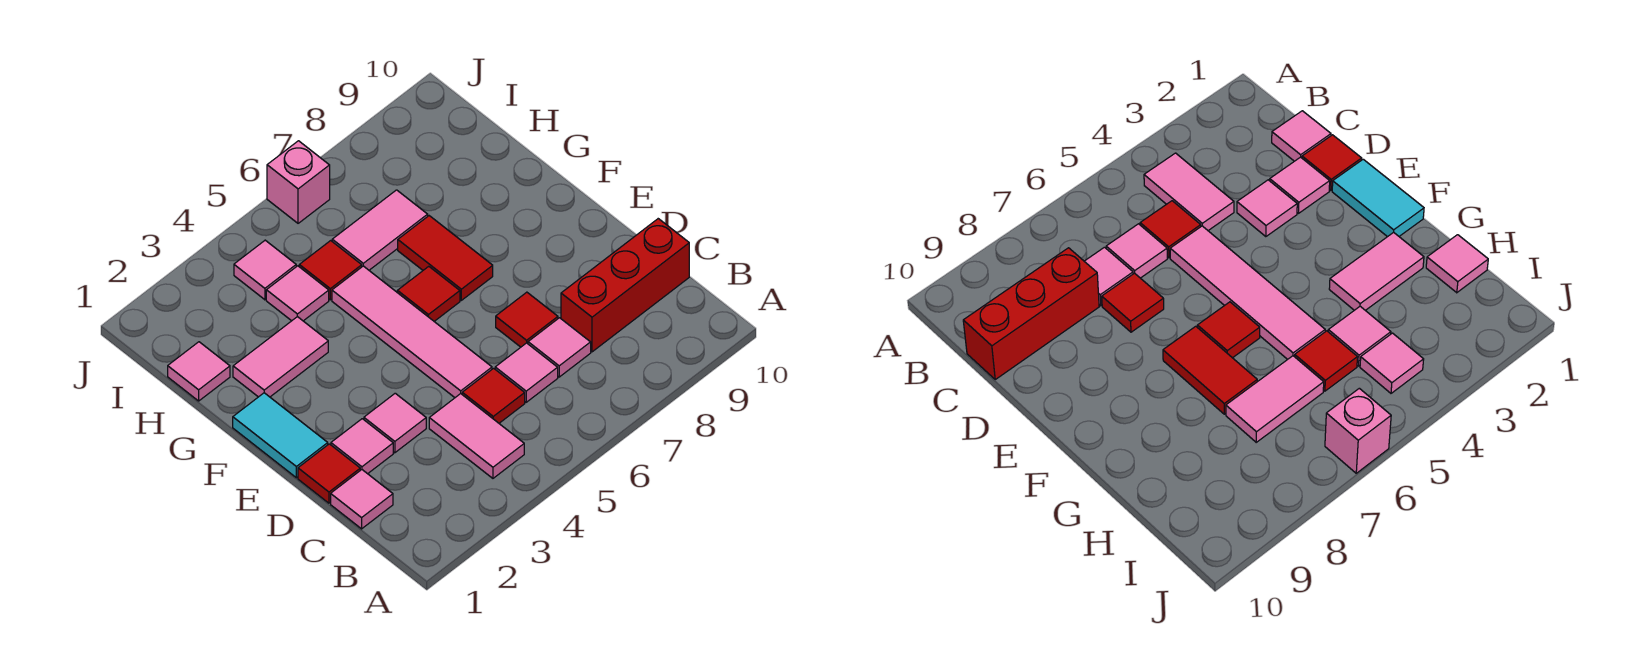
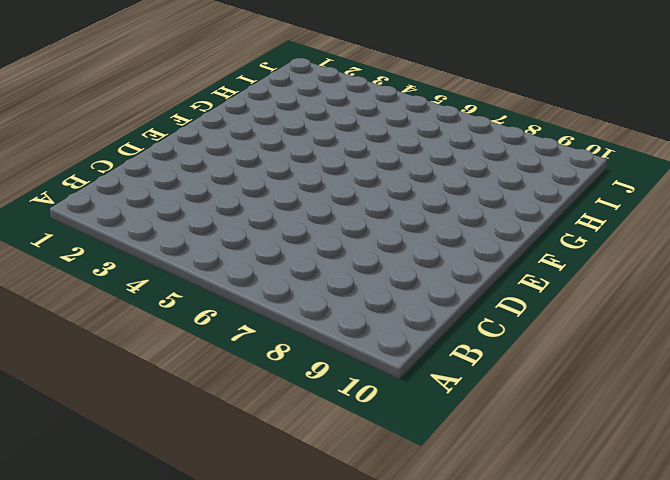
none -> pink 1x2 tile [429,394,524,478]
none -> pink 1x1 tile [331,470,393,529]
none -> red 1x1 tile [462,368,525,423]

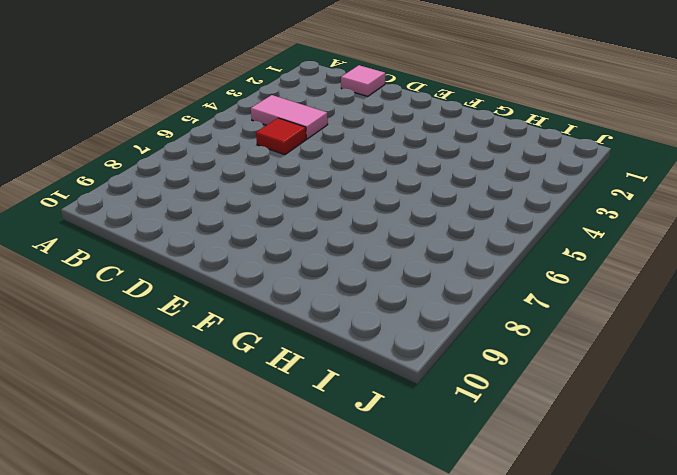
none -> pink 1x1 tile [495,343,558,402]
none -> pink 1x1 tile [528,318,591,377]
none -> red 1x3 brick [561,219,689,352]

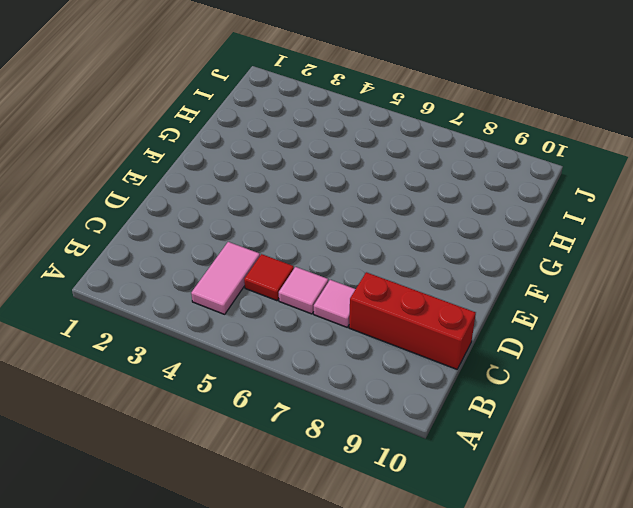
none -> pink 1x1 tile [331,470,393,529]
none -> red 1x1 tile [298,444,360,503]
none -> pink 1x1 tile [331,419,393,474]

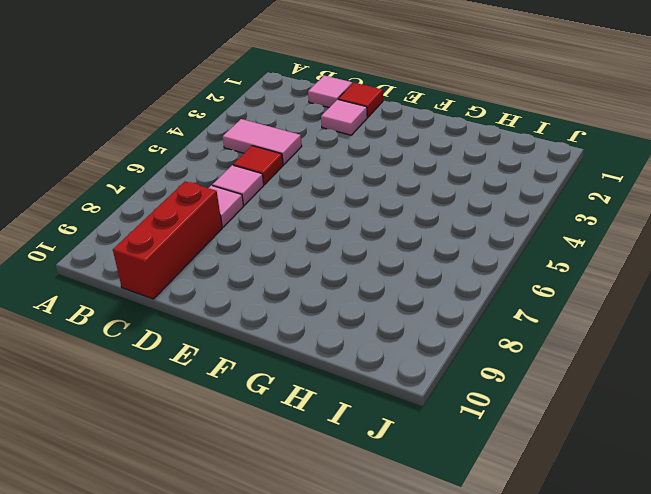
none -> pink 1x1 tile [364,393,426,453]
none -> pink 1x4 tile [332,266,492,397]
none -> red 1x1 tile [496,292,558,347]

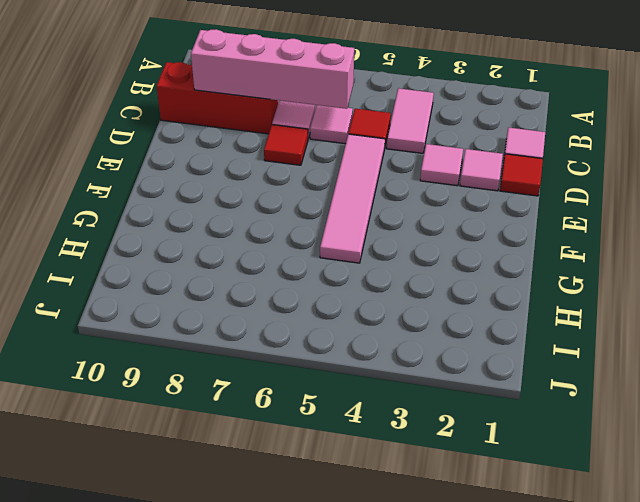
pink 1x4 brick [191,29,354,109] -> none
none -> cyan 1x2 tile [233,393,328,478]
none -> red 1x1 tile [397,266,460,321]
none -> red 1x2 tile [398,216,493,300]

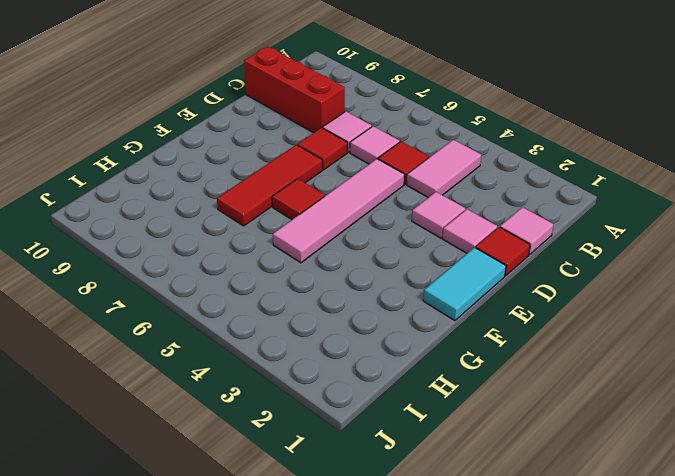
red 1x3 tile [217,145,322,226] -> red 1x2 tile [398,216,493,300]
none -> pink 1x2 tile [233,317,328,397]
none -> pink 1x1 tile [168,342,230,401]
none -> pink 1x1 tile [266,266,329,321]

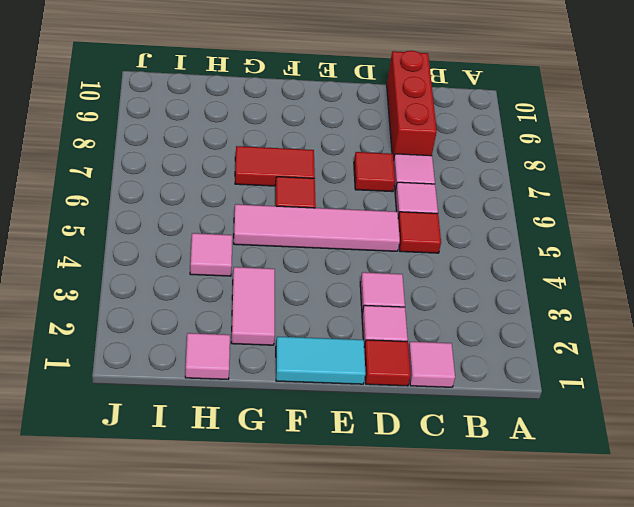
none -> pink 1x2 tile [429,394,524,478]
none -> red 1x1 tile [299,241,362,300]
none -> pink 1x2 tile [332,190,428,270]

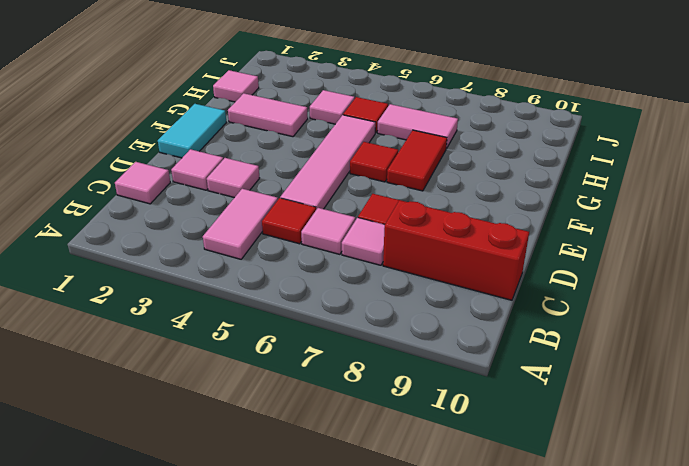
none -> red 1x1 tile [298,444,360,503]
none -> pink 1x1 tile [234,240,296,300]
none -> pink 1x1 brick [267,141,330,223]

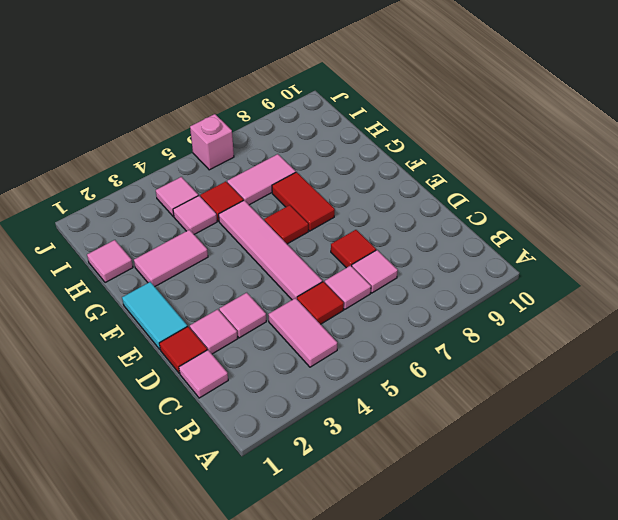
none -> red 1x3 brick [561,219,689,352]

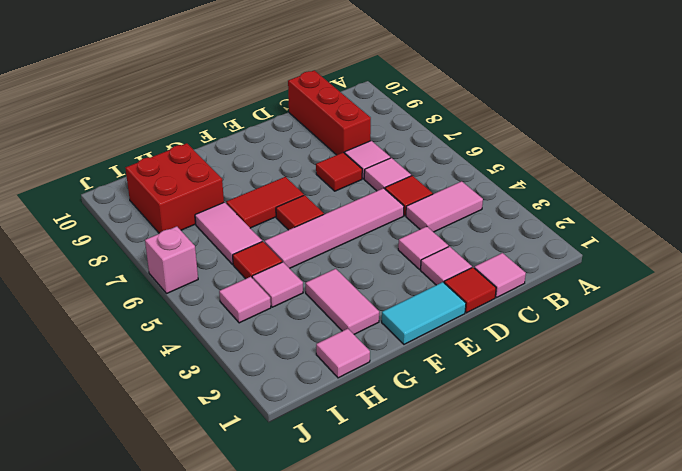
red 2x2 brick [125,143,224,233] -> none

